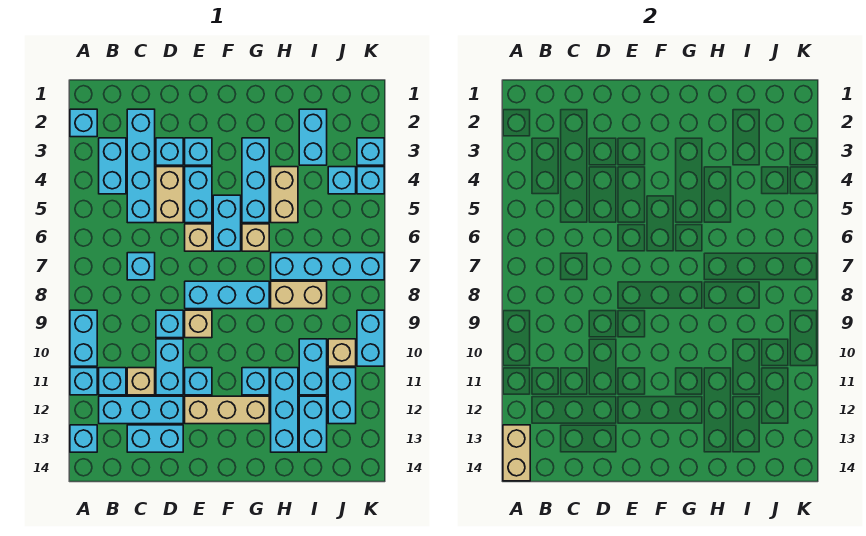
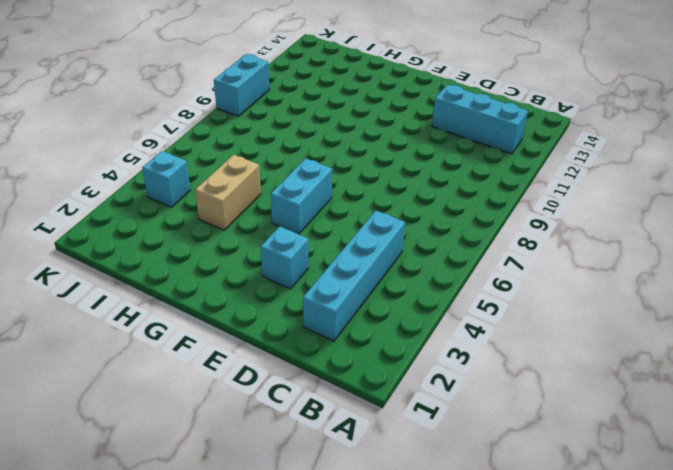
none -> cyan 1x1 brick [70,109,97,137]
none -> cyan 1x2 brick [70,310,97,366]
none -> cyan 1x1 brick [70,368,97,395]
none -> cyan 1x1 brick [70,425,97,452]

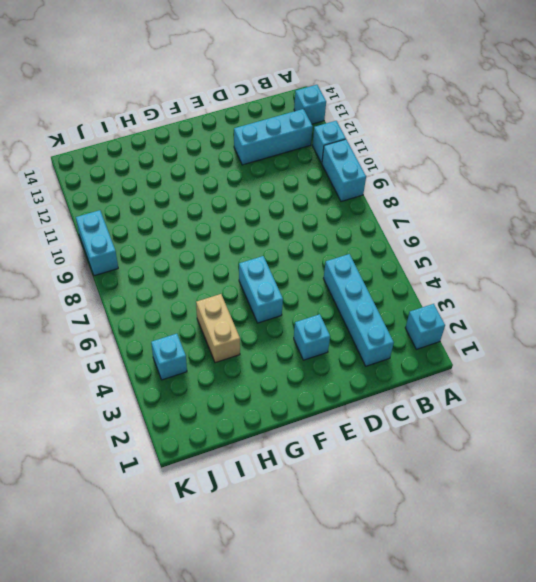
none -> cyan 1x2 brick [99,138,126,194]
none -> cyan 1x1 brick [99,368,126,395]
none -> cyan 1x1 brick [127,253,155,280]
none -> tan 1x1 brick [127,368,155,395]

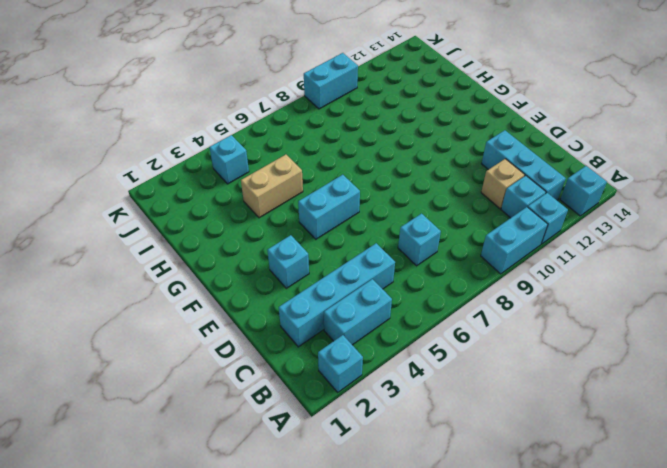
none -> cyan 1x2 brick [127,425,183,452]
none -> cyan 1x1 brick [156,138,183,165]
none -> tan 1x2 brick [156,167,183,223]
none -> cyan 1x1 brick [156,310,183,338]

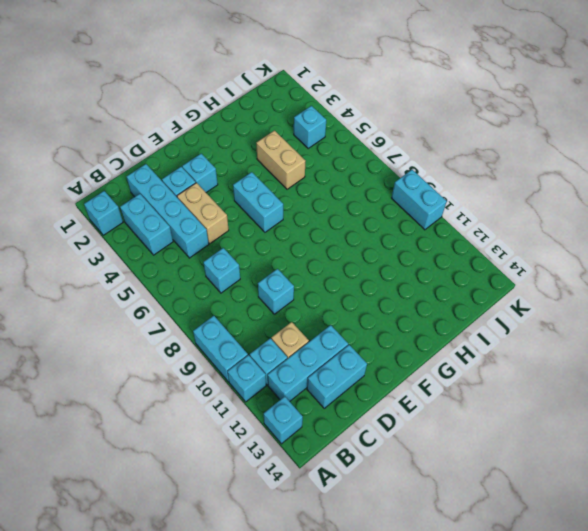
none -> cyan 1x2 brick [156,339,183,395]
none -> cyan 1x2 brick [185,167,212,223]
none -> tan 1x1 brick [185,224,212,251]
none -> cyan 1x3 brick [185,281,269,309]

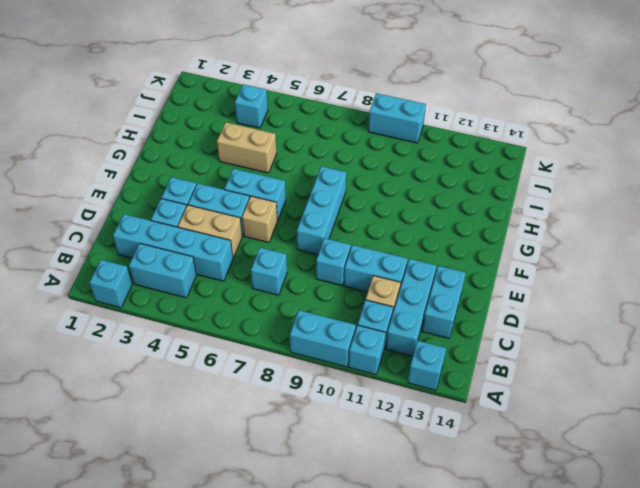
none -> tan 1x1 brick [185,310,212,338]
none -> cyan 1x1 brick [185,368,212,395]
none -> tan 1x3 brick [185,396,269,424]
none -> cyan 1x3 brick [242,138,269,223]

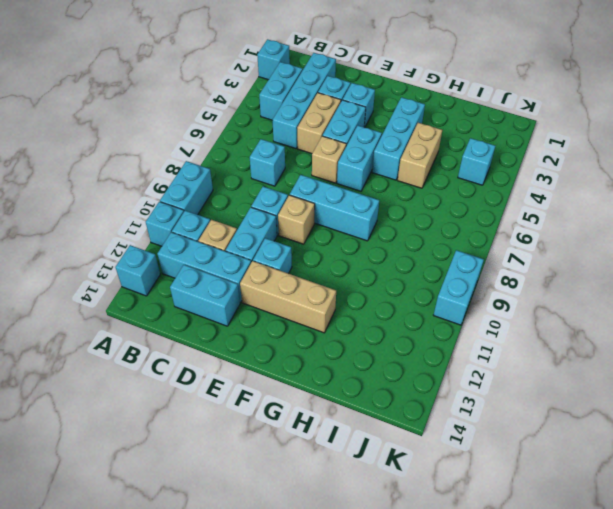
none -> tan 1x1 brick [242,224,269,251]
none -> cyan 1x1 brick [242,368,269,395]
none -> cyan 1x4 brick [271,253,384,280]
none -> tan 1x2 brick [271,281,327,309]

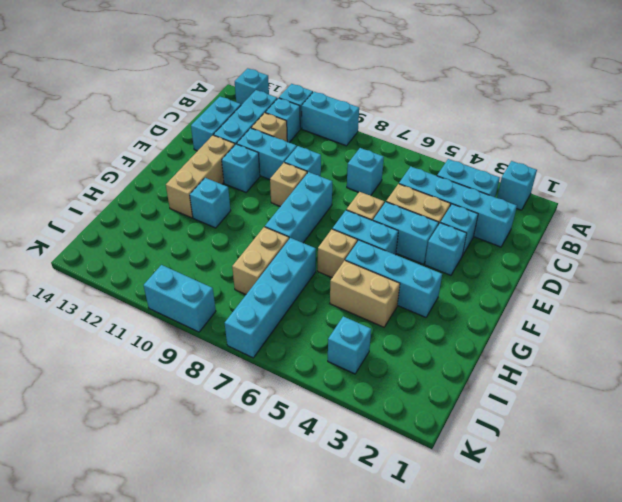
none -> cyan 1x3 brick [271,368,298,452]
none -> cyan 1x2 brick [299,109,327,165]
none -> cyan 1x2 brick [299,339,327,395]
none -> cyan 1x2 brick [299,396,327,452]

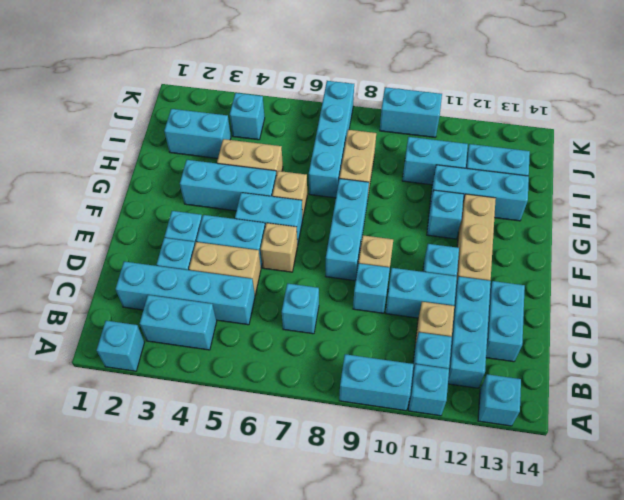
none -> tan 1x1 brick [328,339,356,366]
none -> cyan 1x2 brick [328,368,356,424]
none -> cyan 1x1 brick [357,138,384,165]
none -> cyan 1x1 brick [357,167,384,194]

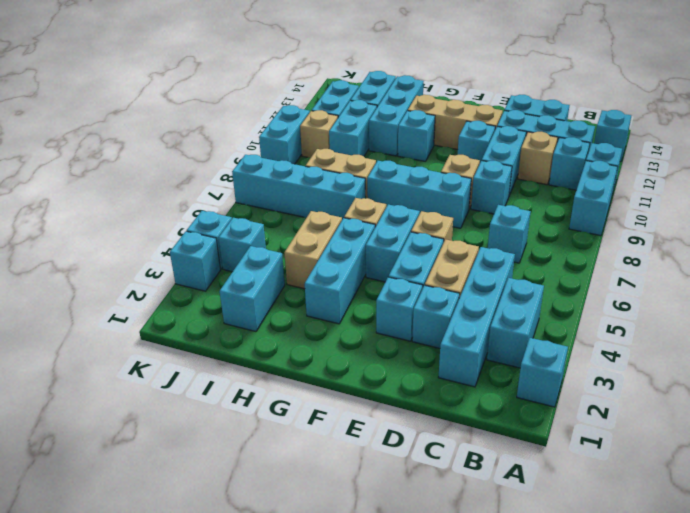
none -> tan 1x2 brick [503,425,530,481]

